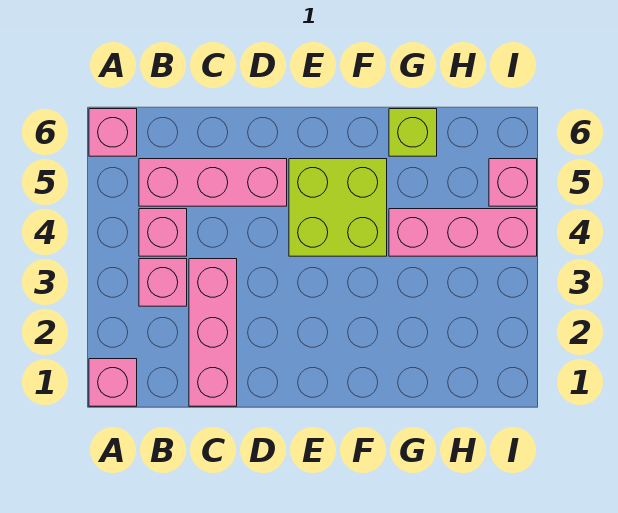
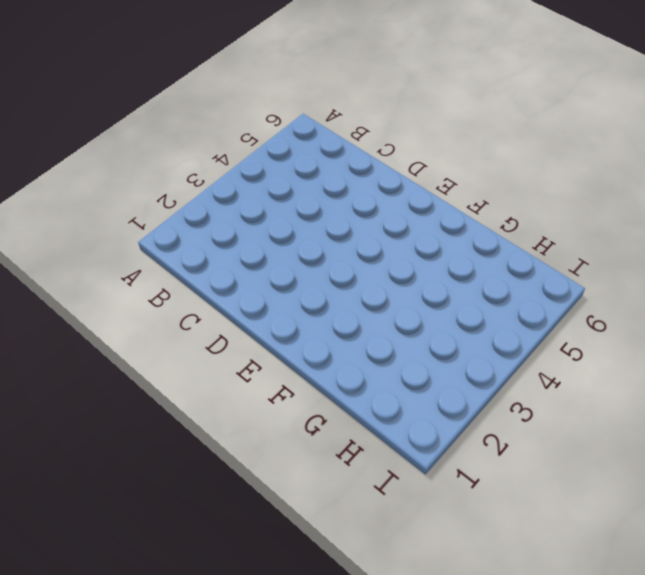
none -> pink 1x1 brick [89,359,137,406]
none -> pink 1x1 brick [89,109,137,156]

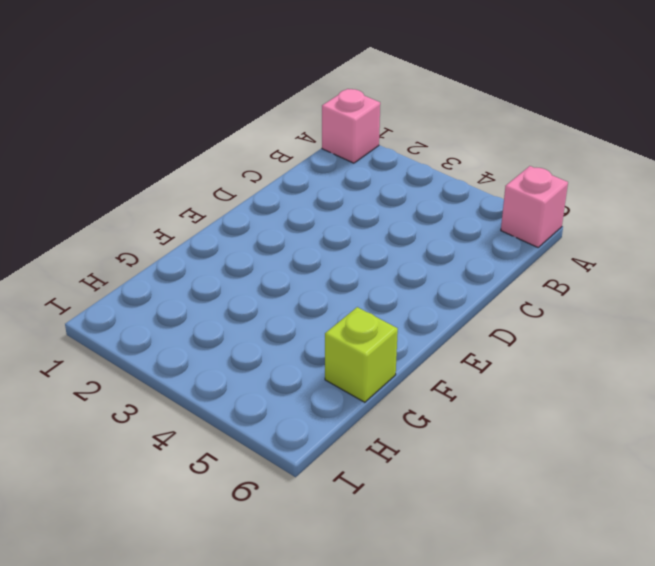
none -> pink 1x1 brick [139,259,187,306]
none -> pink 1x1 brick [139,209,187,256]

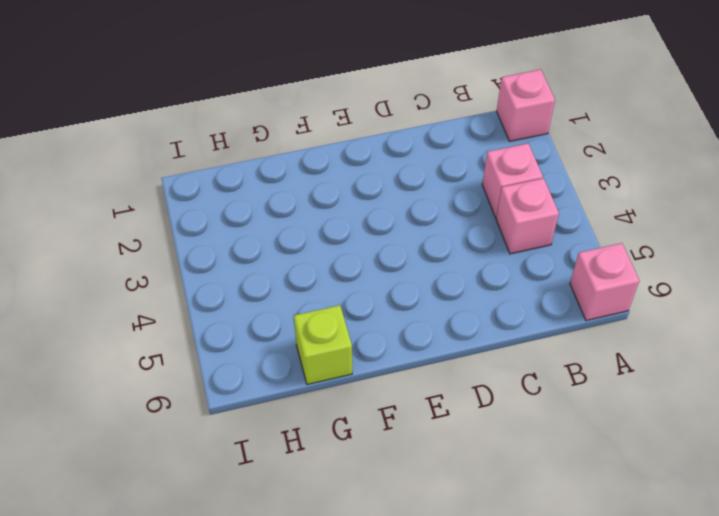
none -> pink 1x3 brick [139,159,287,206]
none -> pink 1x3 brick [189,259,237,406]

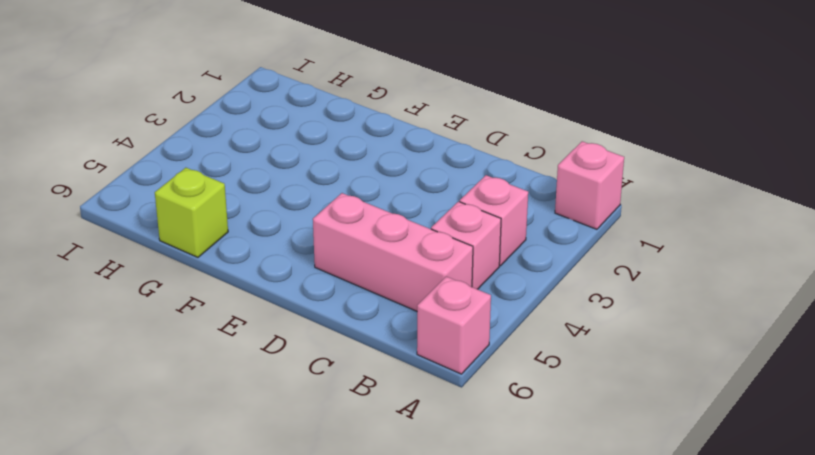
none -> pink 1x3 brick [189,259,237,406]
none -> lime 2x2 brick [289,159,387,256]

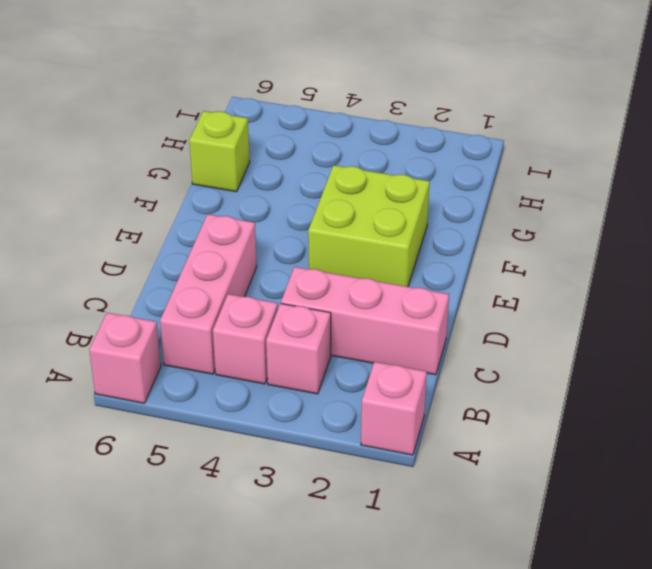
lime 2x2 brick [308,165,430,287] -> lime 2x2 brick moved to [289,159,387,256]
none -> pink 1x3 brick [389,209,537,256]
none -> pink 1x1 brick [489,159,537,206]

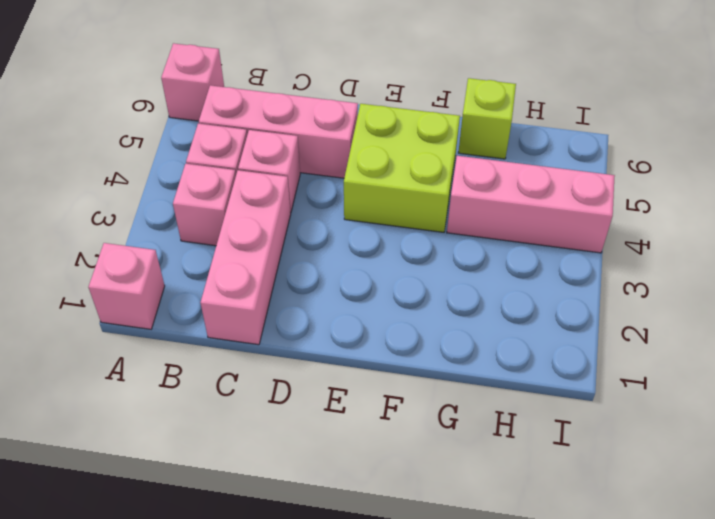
pink 1x1 brick [238,130,300,212] -> pink 1x1 brick moved to [489,159,537,206]

